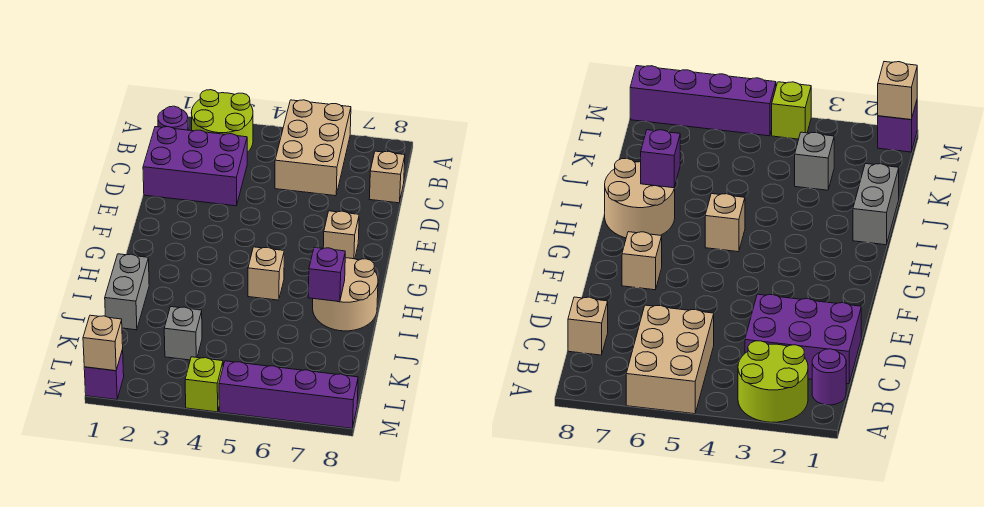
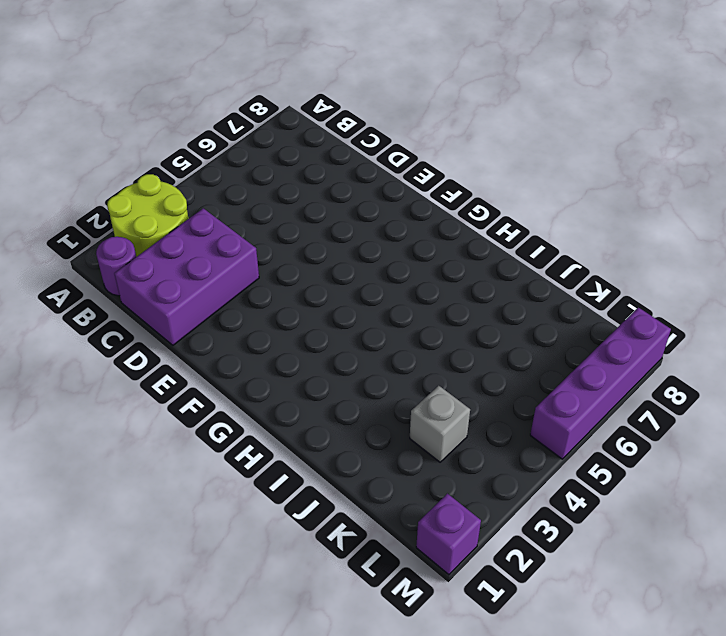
none -> tan 2x3 brick [275,100,351,196]
none -> tan 1x1 brick [369,151,405,203]
none -> tan 1x1 brick [323,211,359,259]

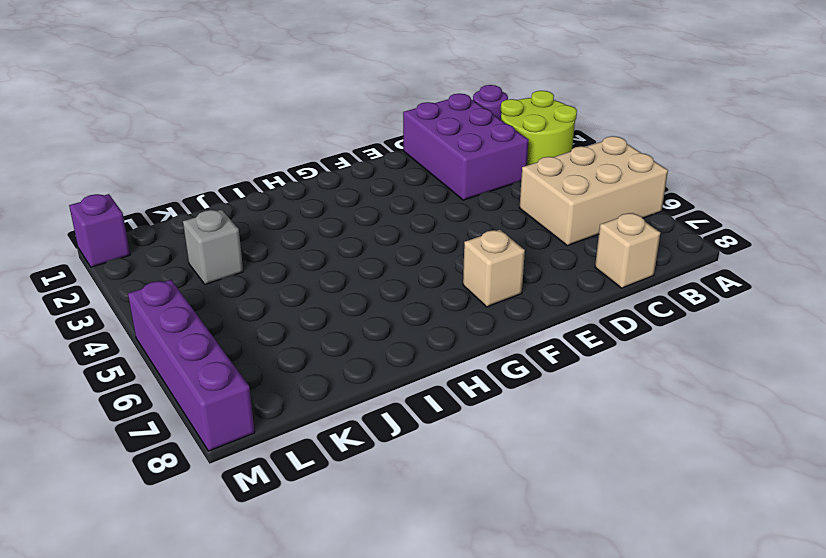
none -> tan 1x1 brick [248,247,284,300]
none -> tan 2x2 round brick [313,258,378,331]
none -> grey 1x2 brick [105,254,149,330]

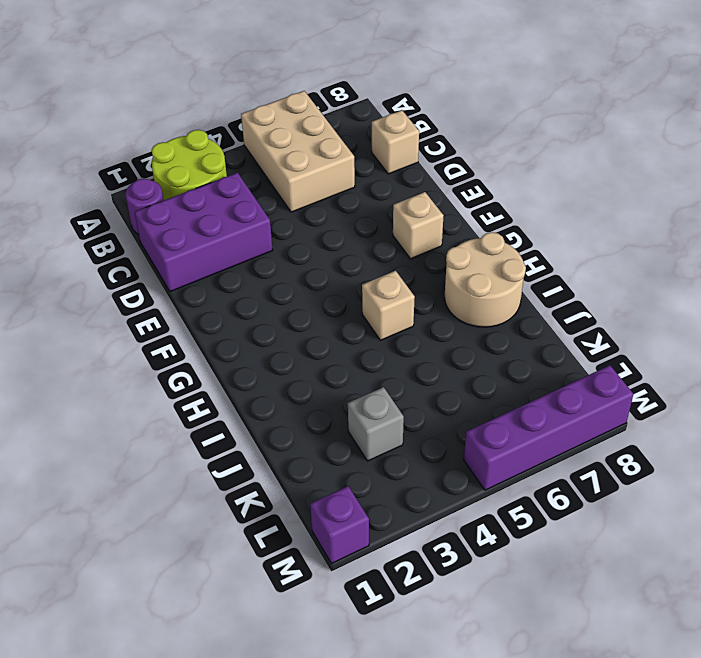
none -> grey 1x2 brick [105,254,149,330]
none -> lime 1x1 brick [185,357,223,412]
none -> purple 1x1 brick [308,247,345,302]

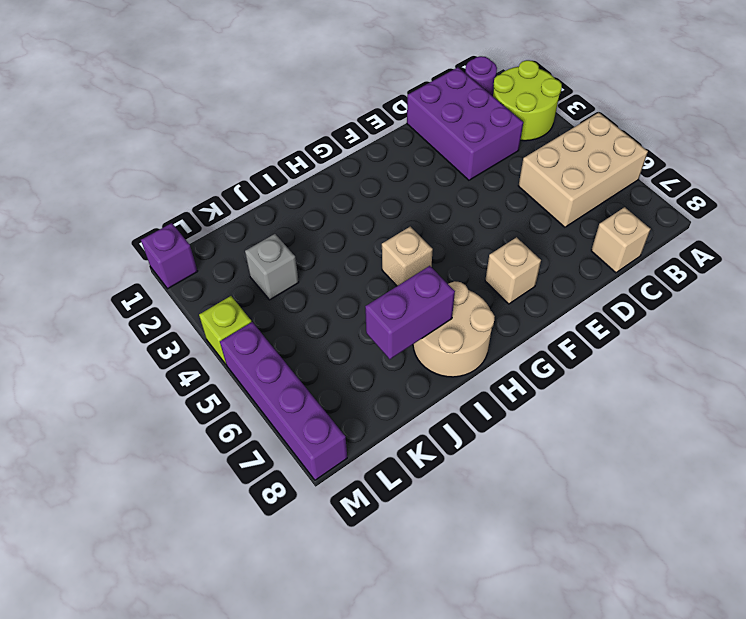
purple 1x2 brick [365,266,455,359] -> purple 1x1 brick [308,247,345,302]
none -> grey 1x2 brick [105,254,149,330]
none -> tan 1x1 brick [83,315,123,371]

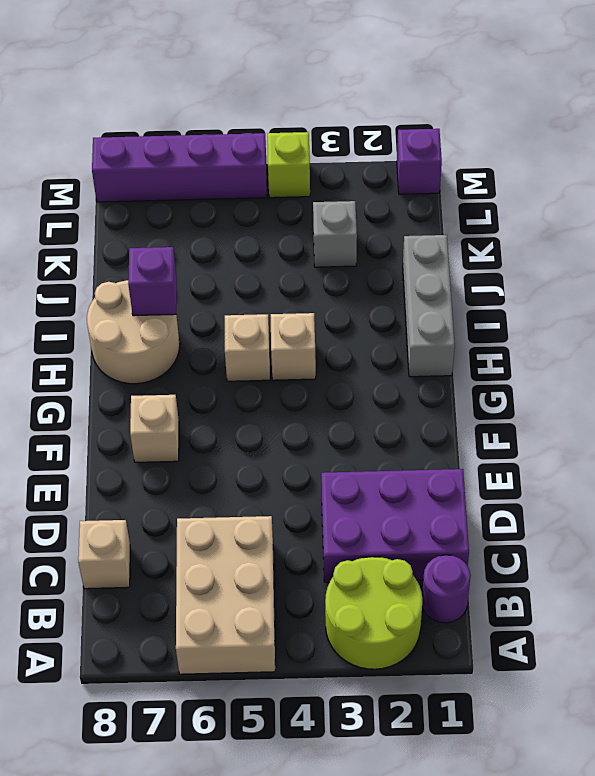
grey 1x3 brick [403,235,455,377] -> grey 1x2 brick [105,254,149,330]
tan 1x1 brick [271,313,316,380] -> tan 1x1 brick moved to [83,315,123,371]

